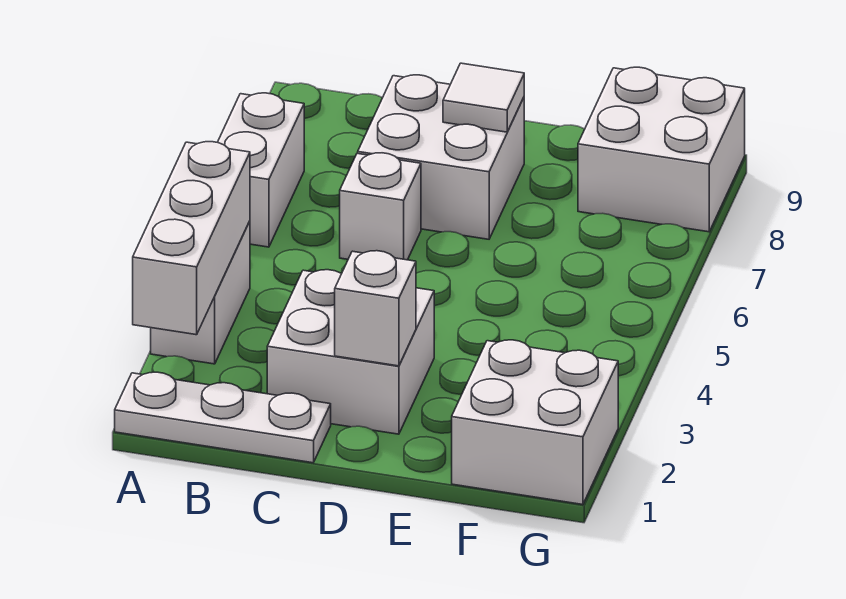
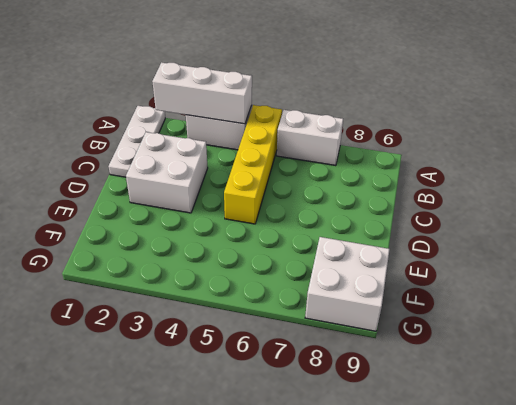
yellow 1x4 brick [224,105,282,224] -> none
none -> white 1x1 brick [340,153,421,260]
none -> white 2x2 brick [358,75,524,239]

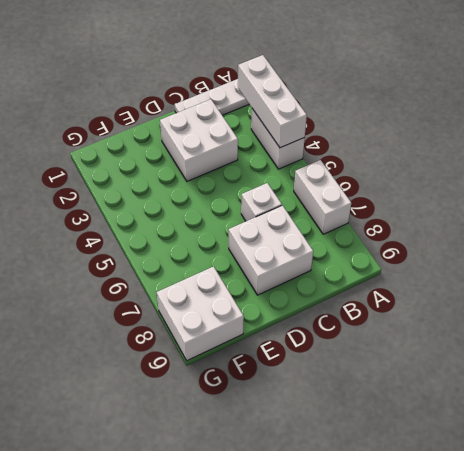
none -> white 2x2 brick [452,340,618,505]
none -> white 1x1 brick [335,251,416,366]

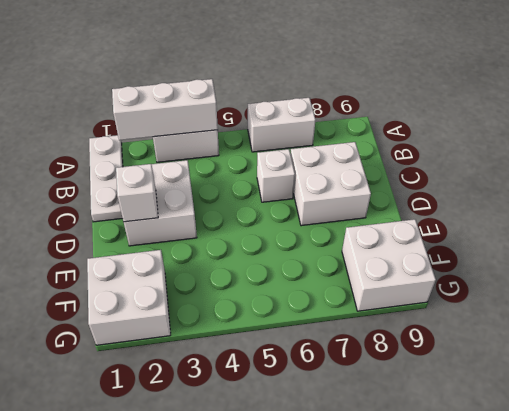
none -> white 1x1 tile [443,63,524,132]

